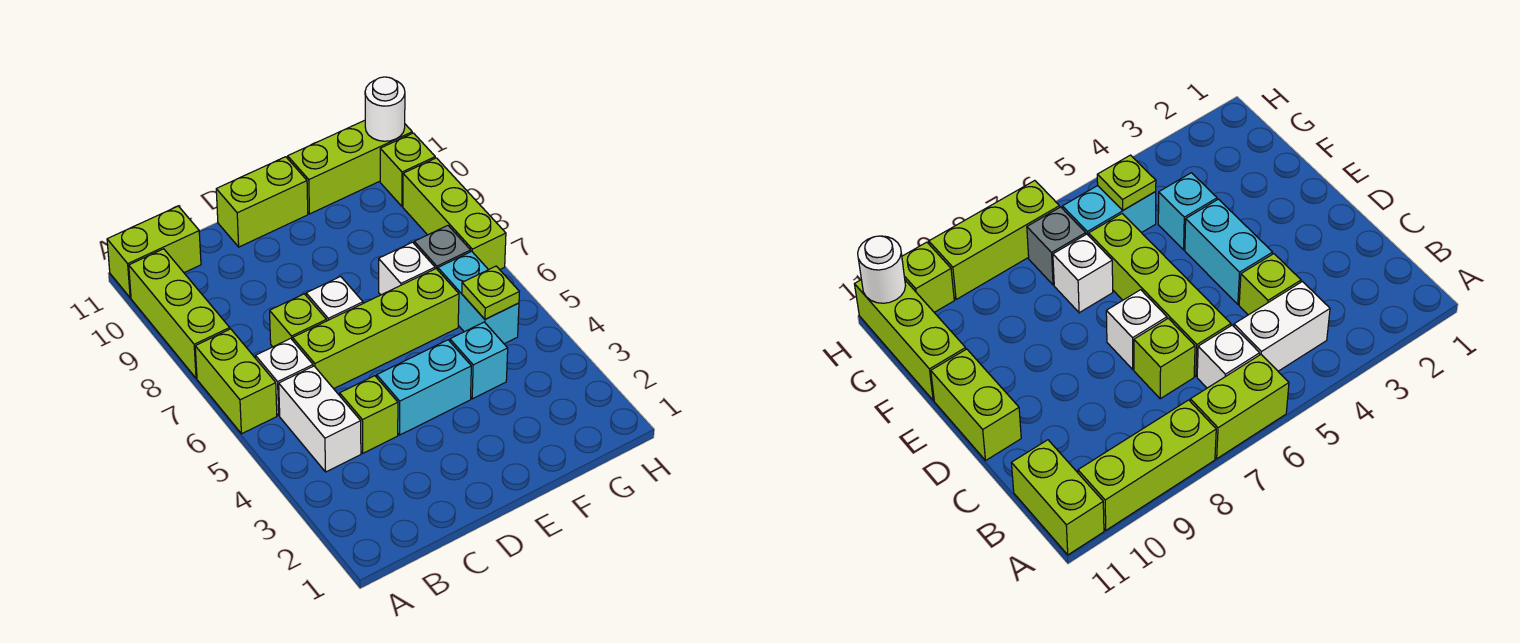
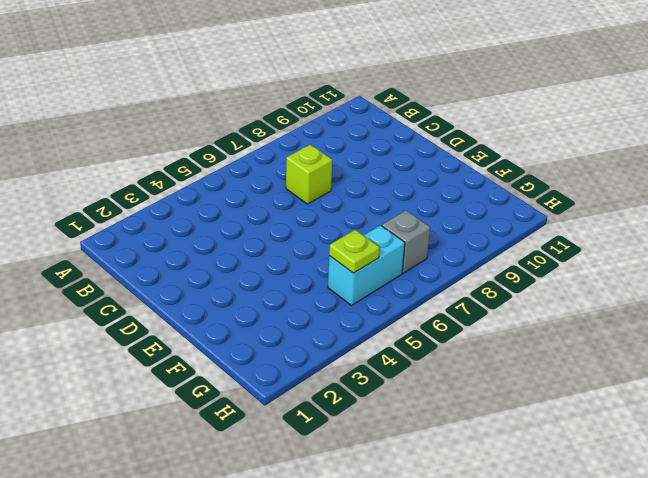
none -> lime 1x2 brick [195,329,277,434]
none -> lime 1x3 brick [129,249,230,378]
none -> lime 1x2 brick [107,206,201,298]

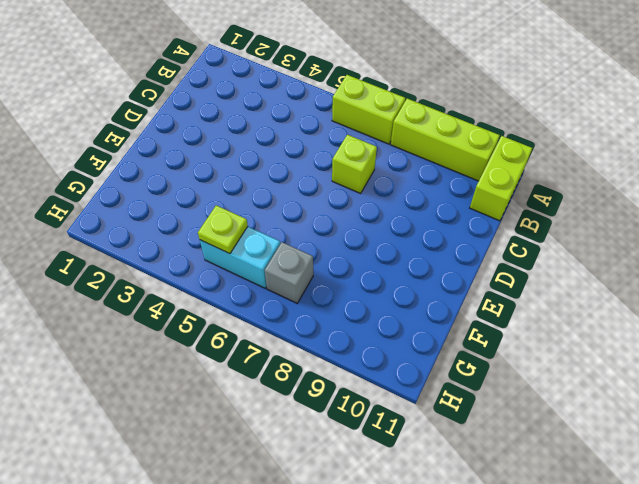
none -> white 1x2 brick [279,366,361,472]
none -> white 1x1 brick [256,338,313,415]
none -> lime 1x1 brick [340,376,398,453]

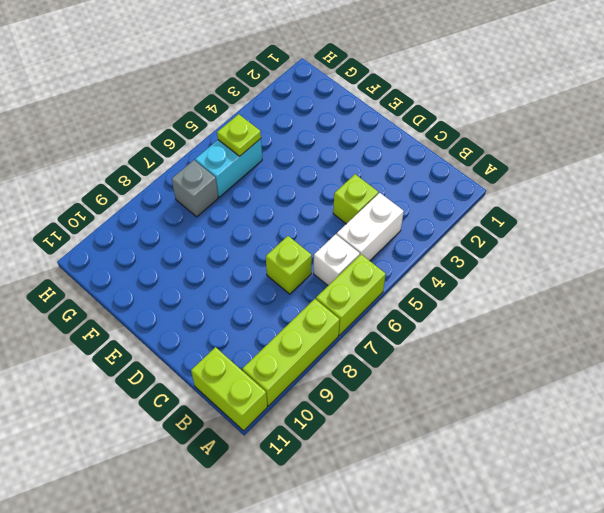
none -> lime 1x4 brick [293,269,459,389]
none -> cyan 1x2 brick [377,340,471,435]
none -> white 1x1 brick [306,277,363,321]

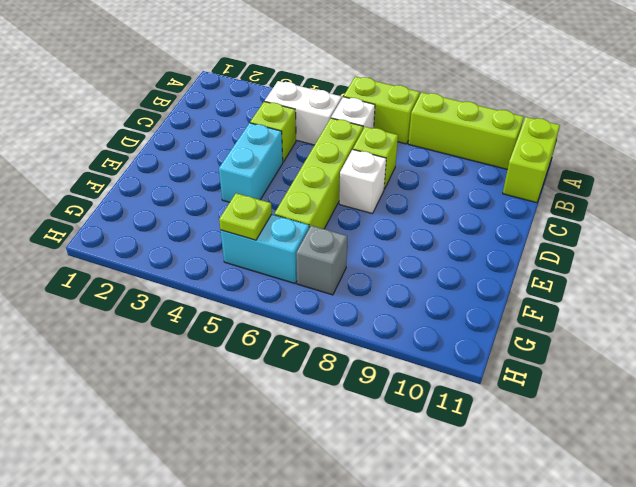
none -> lime 1x2 brick [216,157,308,247]
none -> cyan 1x1 brick [450,322,508,399]
none -> white 1x1 brick [379,242,435,295]

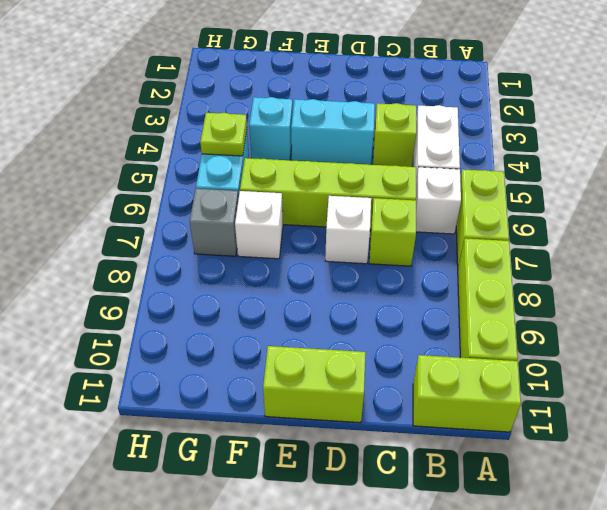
none -> lime 1x3 brick [288,120,412,214]
none -> lime 1x3 brick [403,158,506,270]
none -> lime 1x1 brick [380,133,435,206]

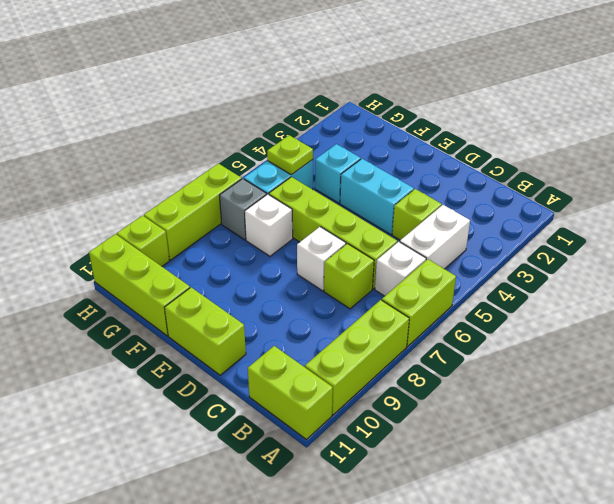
none -> white 1x1 round brick [365,77,405,141]

